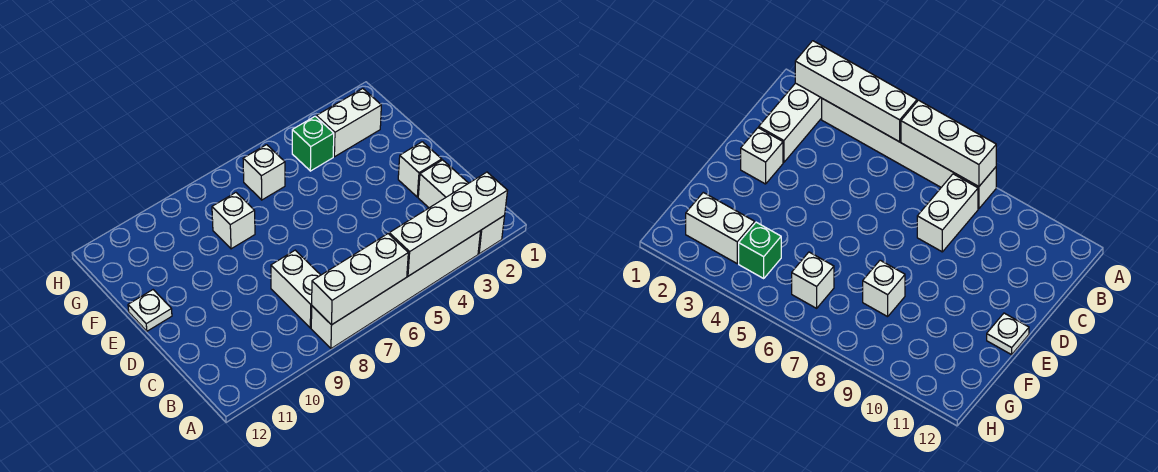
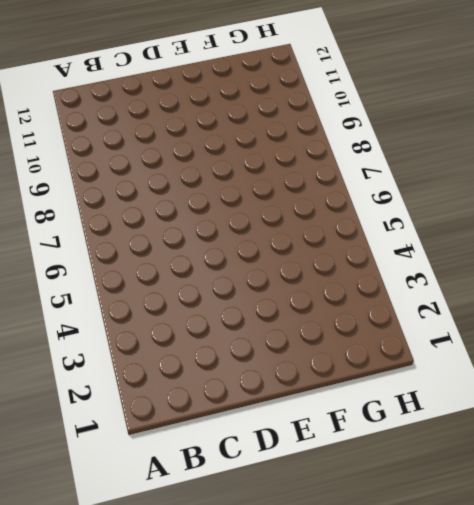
none -> white 1x3 brick [418,160,505,254]
none -> white 1x6 brick [311,231,480,349]

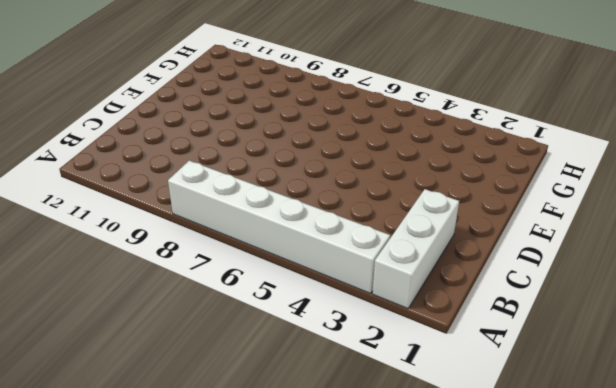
none -> white 1x2 brick [271,250,320,328]
none -> white 1x1 brick [398,142,442,197]

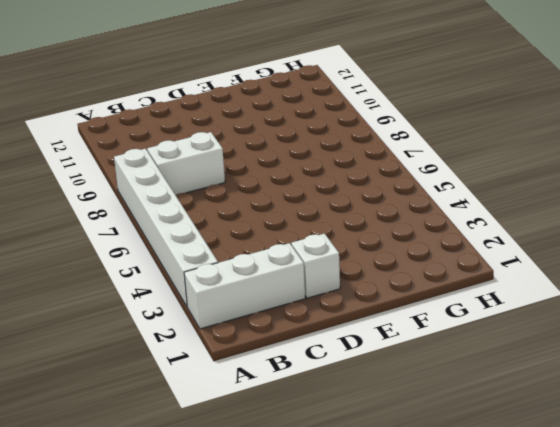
none -> white 1x1 plate [128,290,172,331]
none -> white 1x1 brick [212,193,255,249]

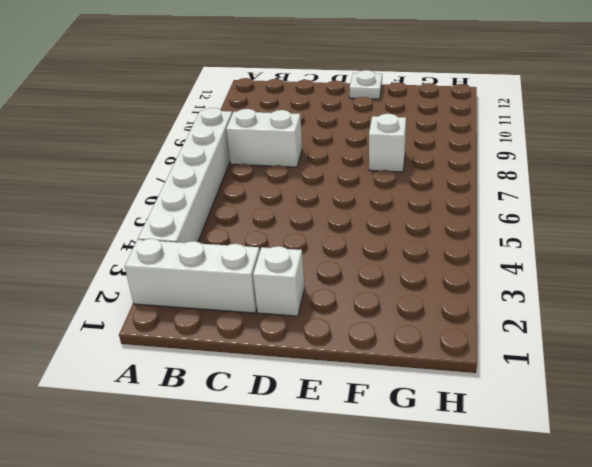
none -> white 1x2 brick [316,89,381,157]
none -> green 1x1 brick [292,116,334,171]

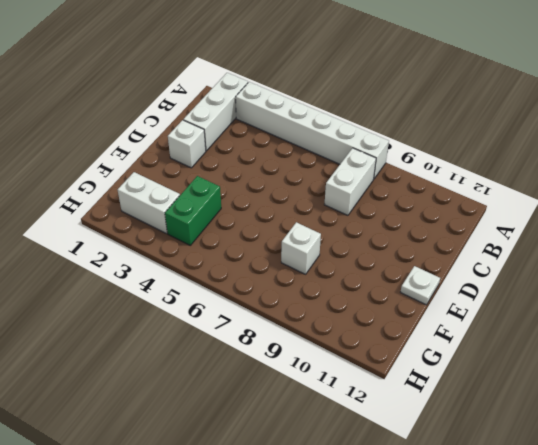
green 1x2 brick [165,176,221,245] -> green 1x1 brick [292,116,334,171]
none -> white 1x1 brick [243,145,285,200]
none -> white 1x4 brick [389,172,508,276]

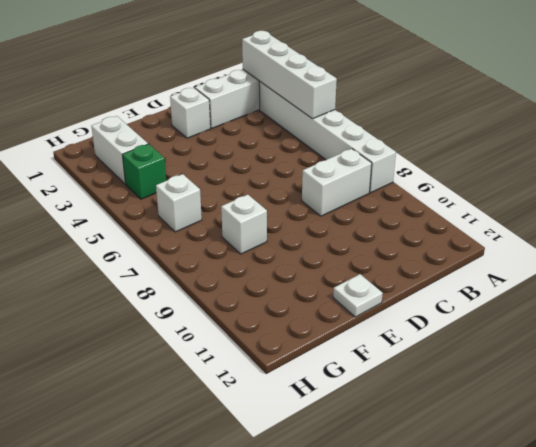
none -> white 1x3 brick [312,234,408,325]

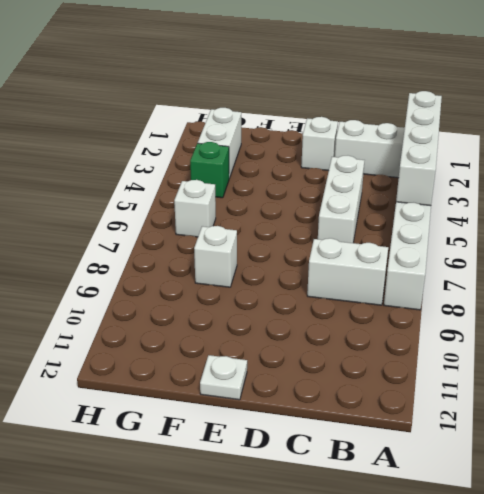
white 1x3 brick [318,156,364,243] -> white 1x3 brick moved to [312,234,408,325]

